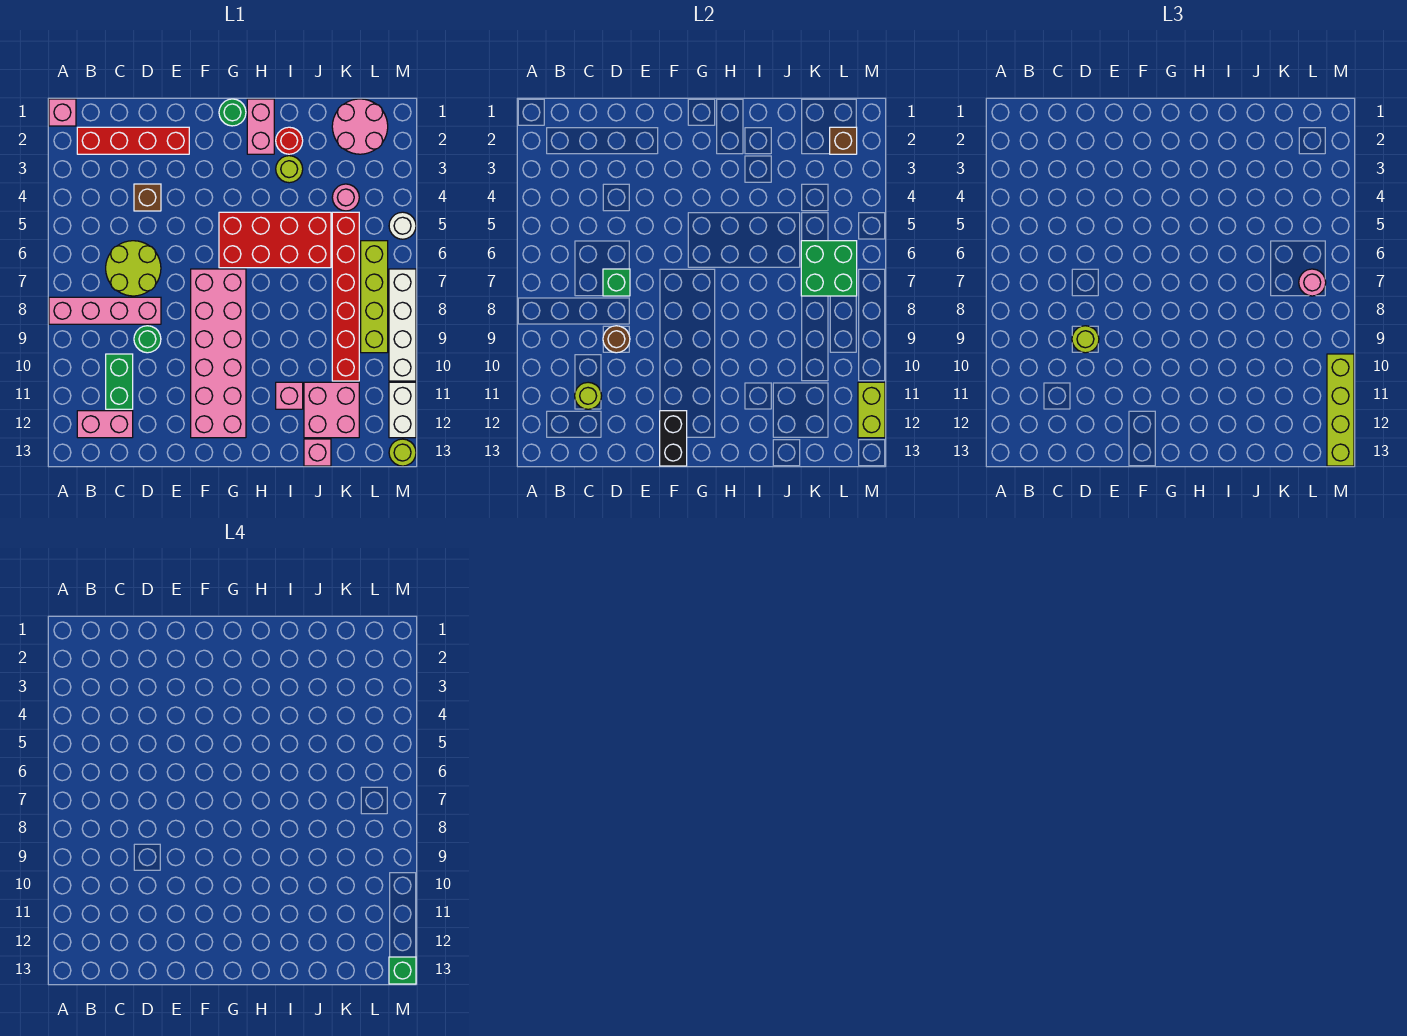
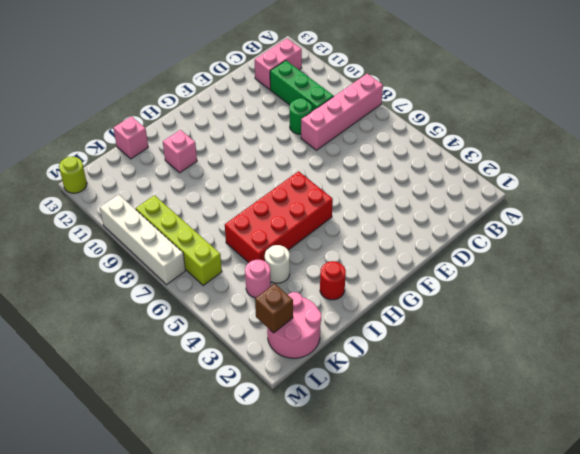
green 1x3 brick [270,61,334,111] -> green 1x2 brick [106,354,133,409]
white 1x1 round brick [265,245,290,283] -> white 1x1 round brick moved to [389,212,416,239]
none -> pink 1x1 brick [49,99,76,126]
none -> red 1x4 brick [77,127,189,154]
none -> lime 2x2 round brick [106,241,161,296]
none -> brown 1x1 brick [134,184,161,211]

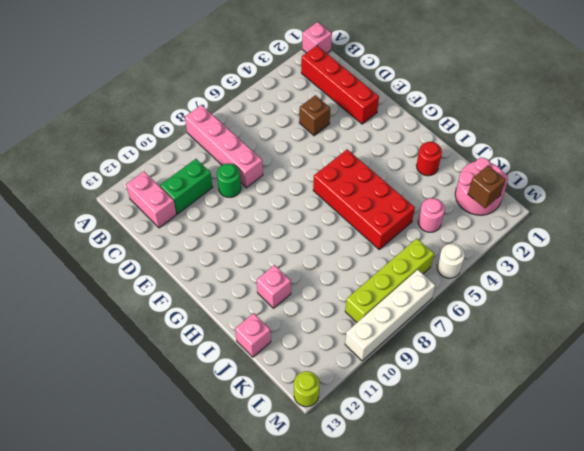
none -> lime 2x2 round brick [106,241,161,296]
none -> pink 2x6 brick [191,269,246,438]
none -> green 1x1 round brick [219,99,246,126]
none -> pink 1x2 brick [247,99,274,154]

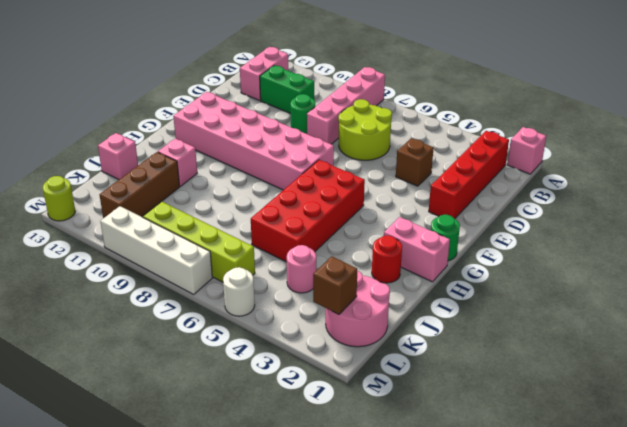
brown 1x3 brick [100,152,180,218] -> pink 2x2 brick [304,382,359,438]
none -> lime 1x1 round brick [276,156,303,183]
none -> red 1x6 brick [332,212,359,381]
none -> white 1x2 brick [389,382,416,438]
none -> lime 1x1 round brick [575,382,602,409]

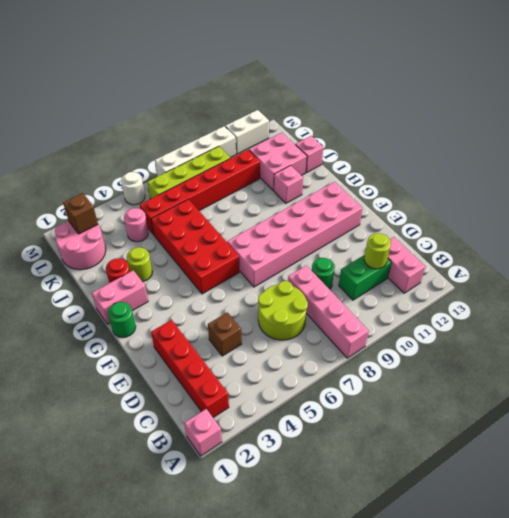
none -> lime 1x1 round brick [389,439,416,466]
none -> green 1x1 brick [603,269,630,296]
none -> brown 1x1 round brick [603,326,630,353]
none -> black 1x2 brick [660,411,687,466]

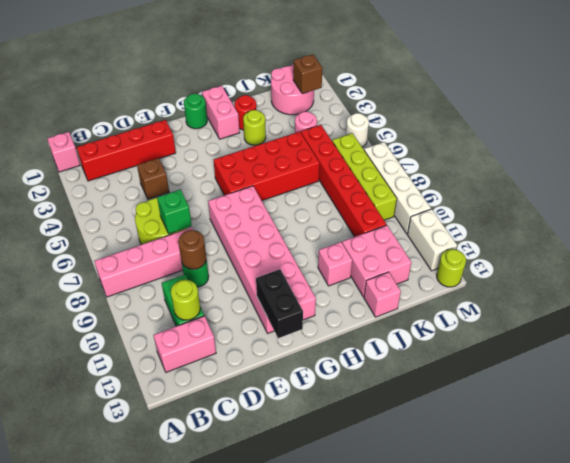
none -> green 2x2 brick [801,241,857,296]
none -> lime 1x2 brick [858,382,885,438]
none -> lime 1x1 round brick [1072,326,1099,353]
none -> pink 1x1 round brick [1299,269,1326,296]

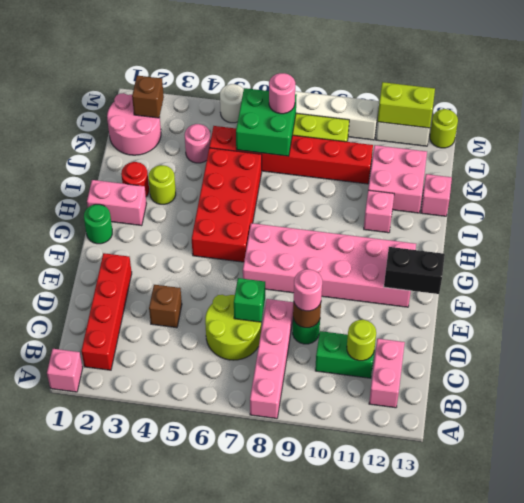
pink 1x1 round brick [294,269,322,311] -> lime 1x1 round brick [1072,326,1099,353]
none -> lime 1x4 brick [1327,354,1354,466]
none -> green 1x1 brick [389,957,416,984]

